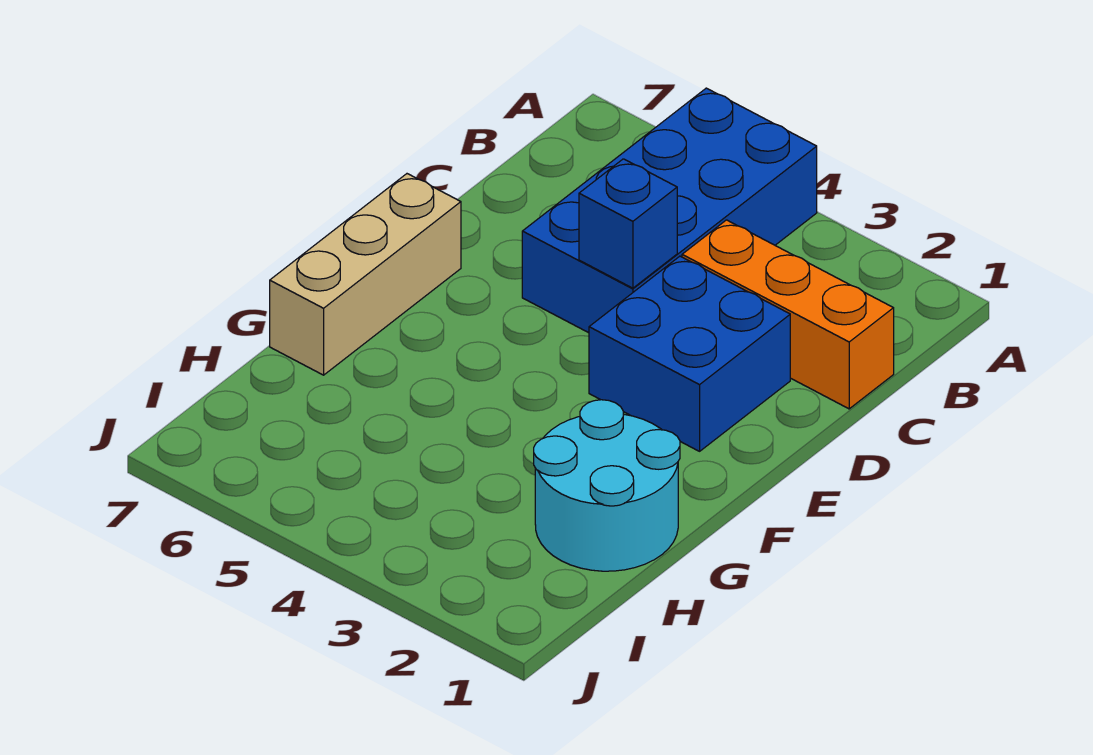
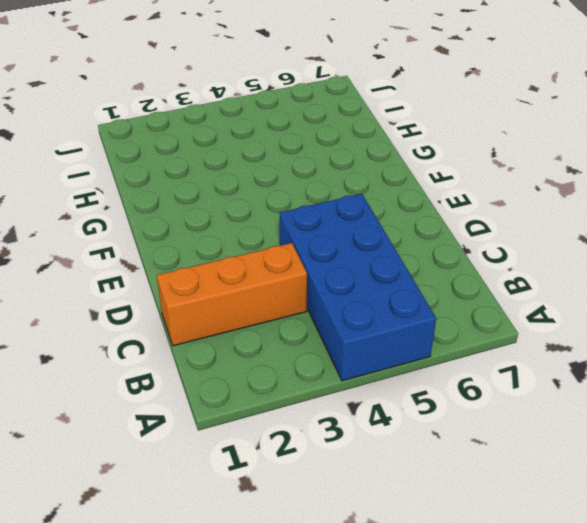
none -> blue 2x2 brick [589,256,790,451]
none -> tan 1x3 brick [270,174,461,375]

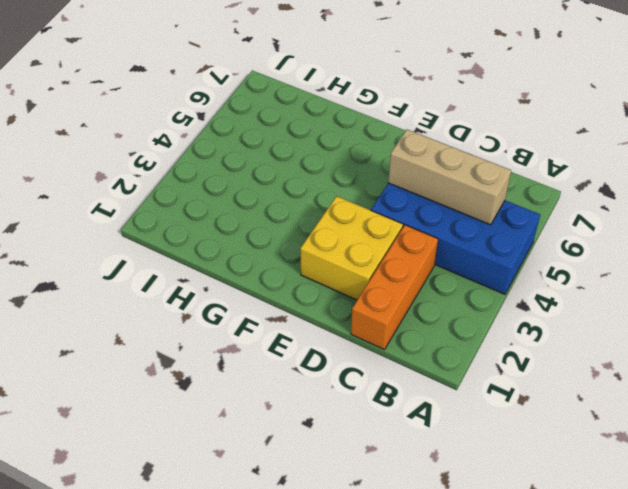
tan 1x3 brick [388,130,511,225] -> tan 1x3 brick moved to [270,174,461,375]
yellow 2x2 brick [300,196,403,300] -> blue 2x2 brick [589,256,790,451]
none -> cyan 2x2 round brick [534,400,680,571]
none -> blue 1x1 brick [579,159,677,288]

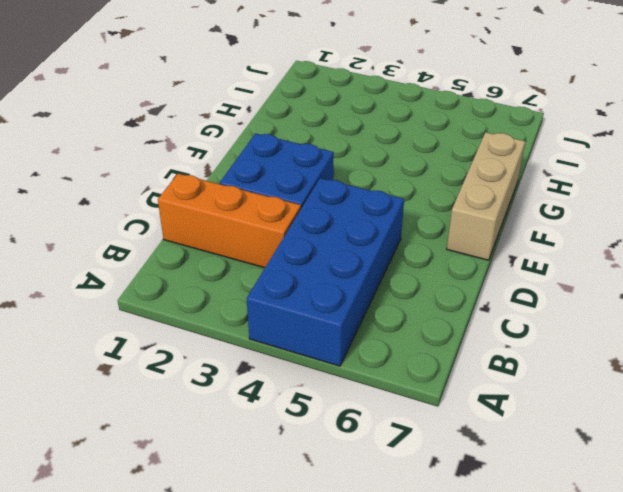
none -> cyan 2x2 round brick [534,400,680,571]
none -> blue 1x1 brick [579,159,677,288]

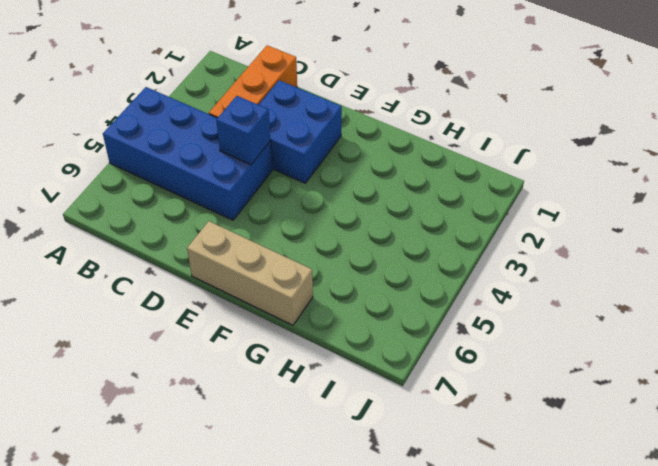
none -> cyan 2x2 round brick [534,400,680,571]

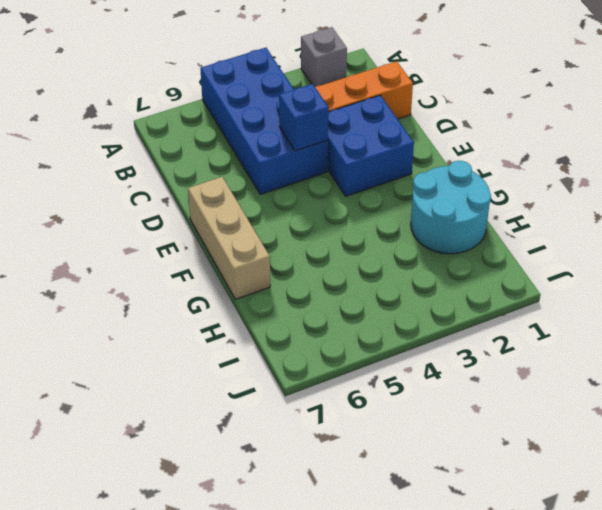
grey 1x1 brick [301,27,347,87] -> none

